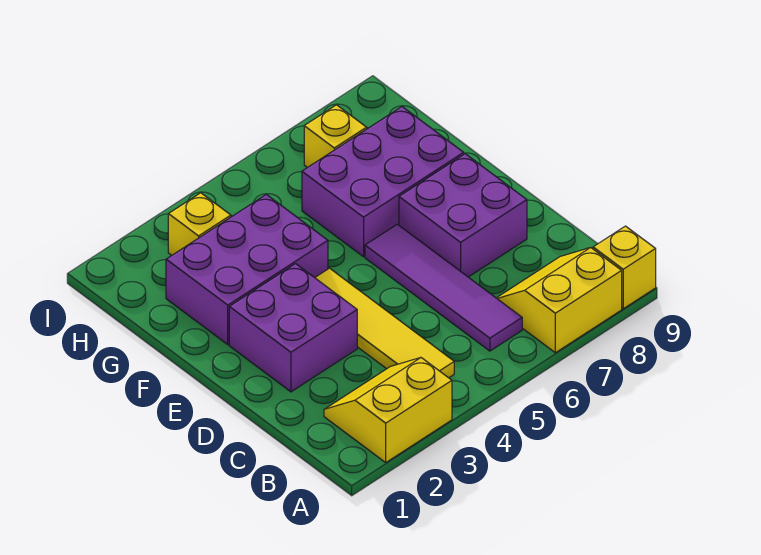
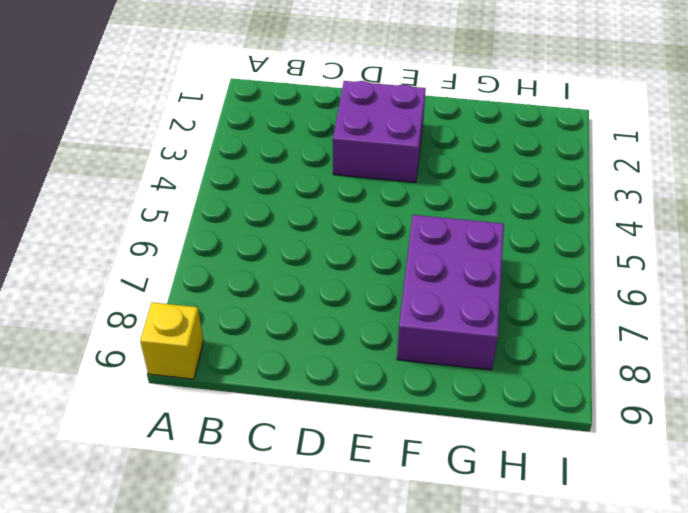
none -> yellow 2x2 slope [324,358,452,462]
none -> yellow 2x2 slope [497,248,622,353]

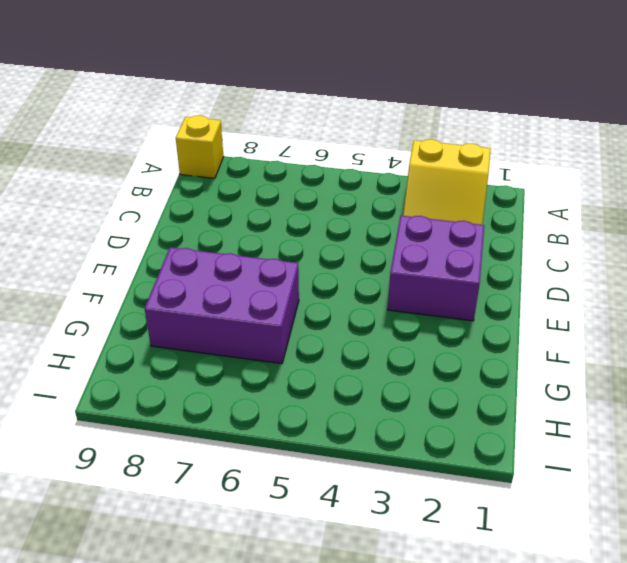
none -> yellow 2x2 slope [497,248,622,353]
none -> yellow 1x4 tile [315,268,454,378]

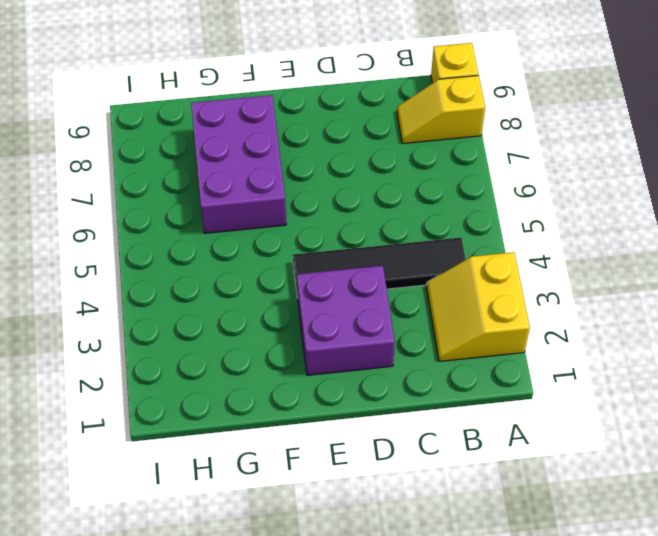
yellow 1x2 slope [397,75,485,143] -> yellow 2x2 slope [497,248,622,353]
black 1x4 tile [293,238,466,298] -> yellow 1x4 tile [315,268,454,378]
none -> purple 1x4 tile [365,224,522,351]
none -> purple 2x2 brick [399,154,527,277]

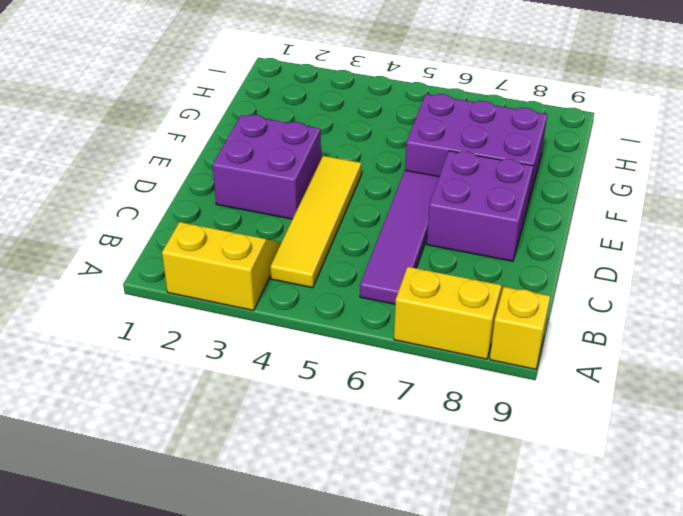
none -> purple 2x3 brick [166,194,328,344]
none -> yellow 1x1 brick [168,193,231,255]

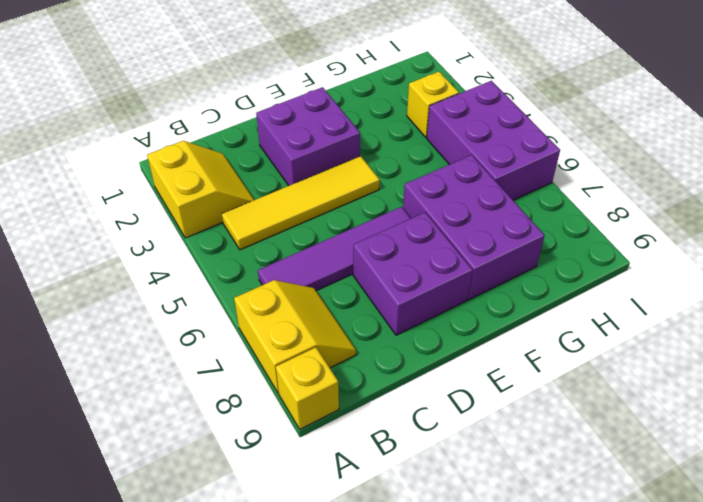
purple 2x3 brick [427,81,560,200] -> purple 2x3 brick moved to [166,194,328,344]
none -> yellow 1x1 brick [304,105,367,168]

